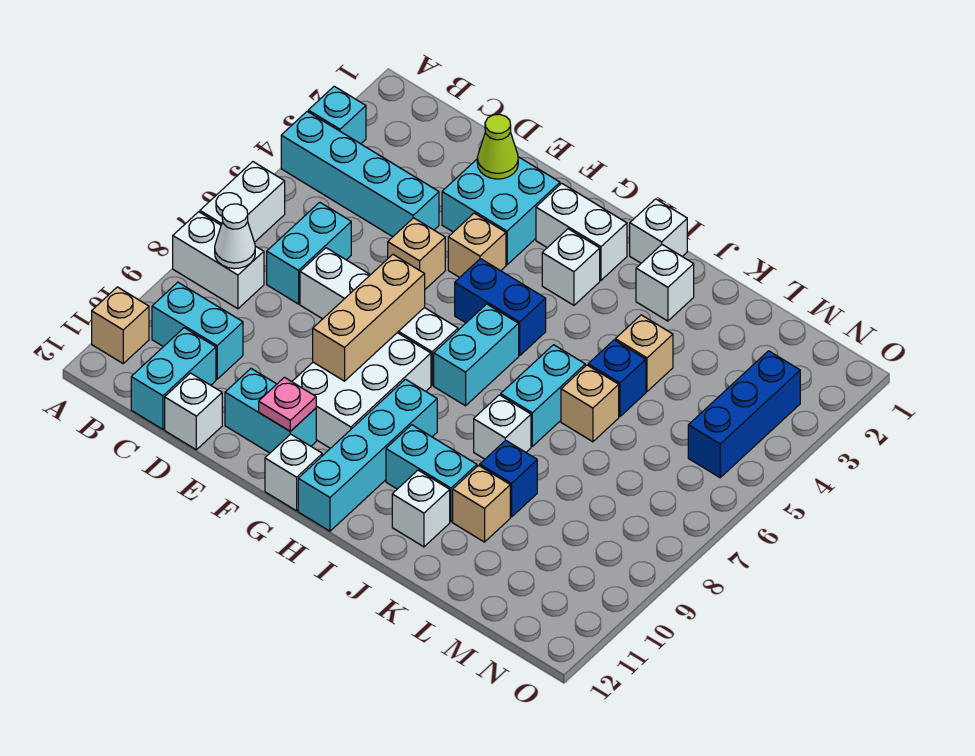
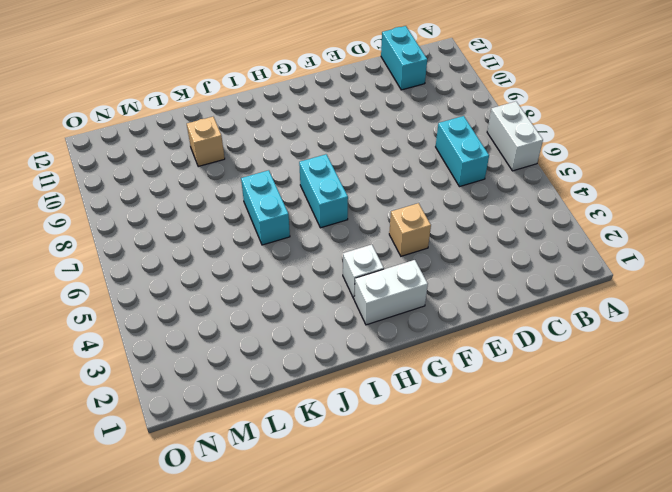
none -> cyan 1x1 brick [308,86,366,144]
none -> cyan 1x4 brick [281,112,439,237]
none -> white 1x2 brick [173,212,264,309]
none -> tan 1x1 brick [92,287,149,363]

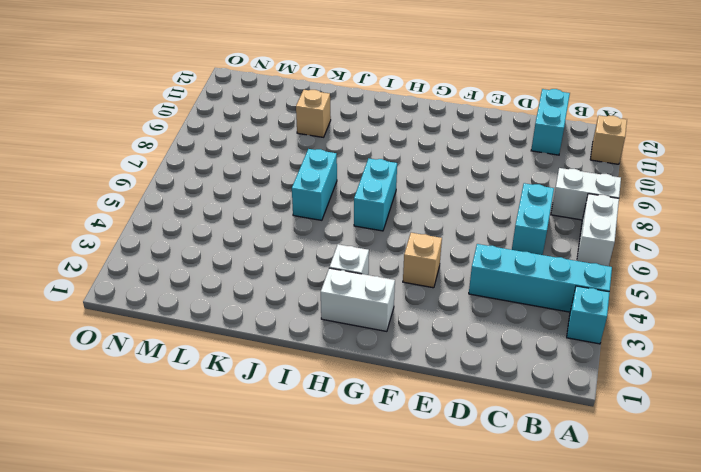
none -> cyan 1x2 brick [152,282,243,379]
none -> white 1x4 brick [300,248,458,385]
none -> white 1x1 brick [165,373,222,450]
none -> cyan 2x2 brick [442,157,560,265]

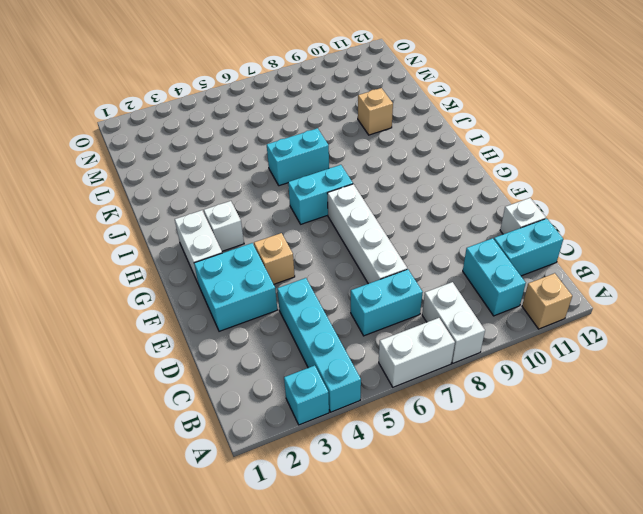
none -> tan 1x1 brick [388,218,445,289]
none -> cyan 1x2 brick [225,369,316,453]
none -> white 2x3 brick [292,333,431,448]
none -> blue 1x2 brick [455,259,546,355]

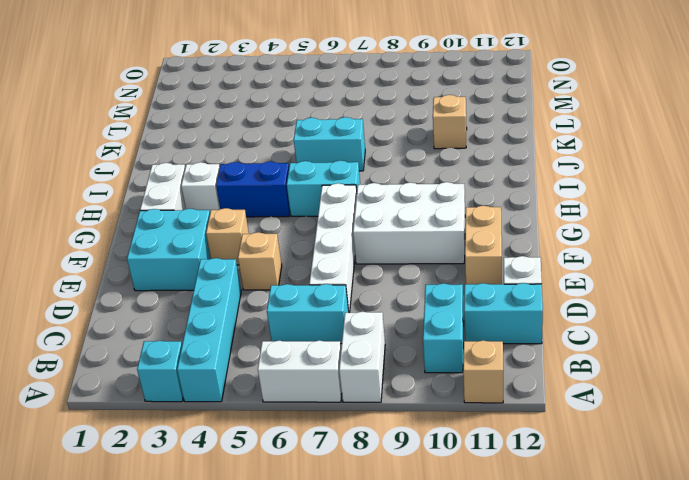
tan 1x2 brick [465,206,502,284] -> cyan 1x2 brick [225,369,316,453]
blue 1x2 brick [216,161,290,217] -> blue 1x2 brick turned to [455,259,546,355]
none -> white 1x1 brick [265,434,322,511]
none -> cyan 1x4 brick [298,379,437,531]
none -> white 1x1 brick [630,199,687,263]
none -> cyan 1x2 brick [386,425,477,522]

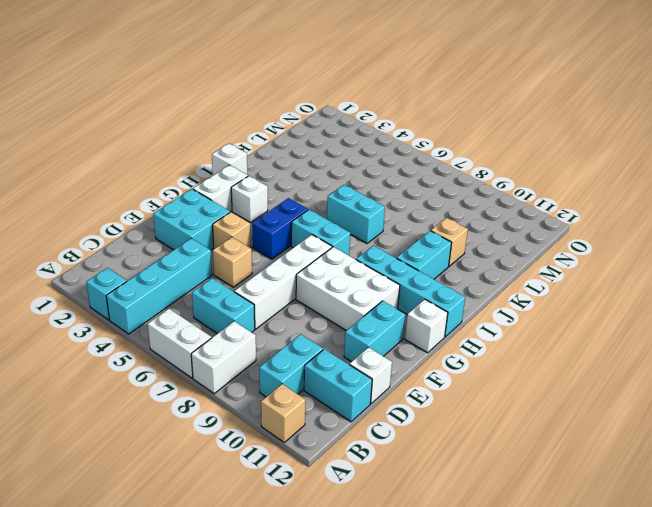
none -> white 1x1 brick [636,245,694,321]
none -> white 1x1 brick [474,395,531,459]
none -> white 1x1 brick [392,470,450,547]
none -> tan 1x1 brick [615,315,673,391]

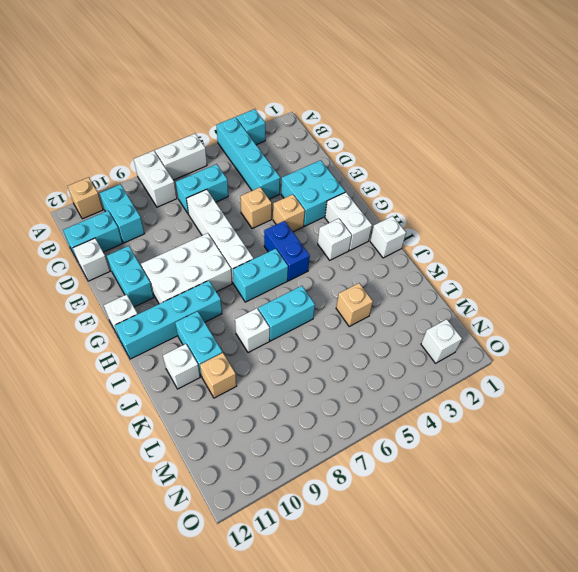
white 1x1 brick [421,319,462,363] -> white 1x1 brick moved to [636,245,694,321]
none -> blue 1x1 brick [588,340,646,417]
none -> tan 1x1 brick [561,365,619,442]
none -> blue 1x1 brick [480,440,537,517]
none -> blue 1x3 brick [688,351,800,478]

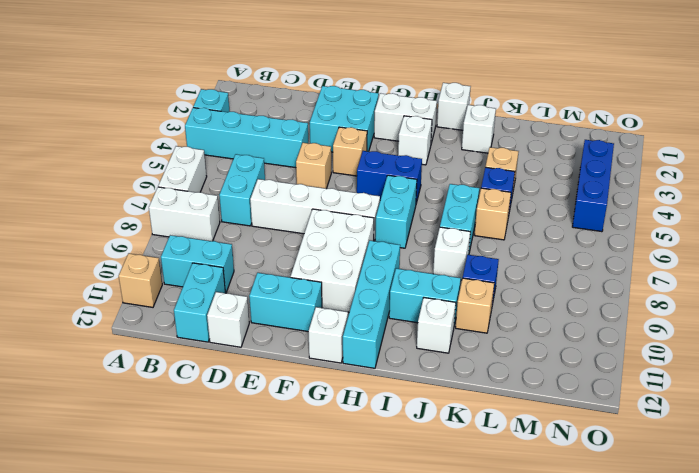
none -> white 1x1 cone [215,204,255,269]
none -> lime 1x1 cone [477,114,518,179]
none -> tan 1x3 brick [313,254,425,381]
none -> pink 1x1 plate [259,377,316,431]

